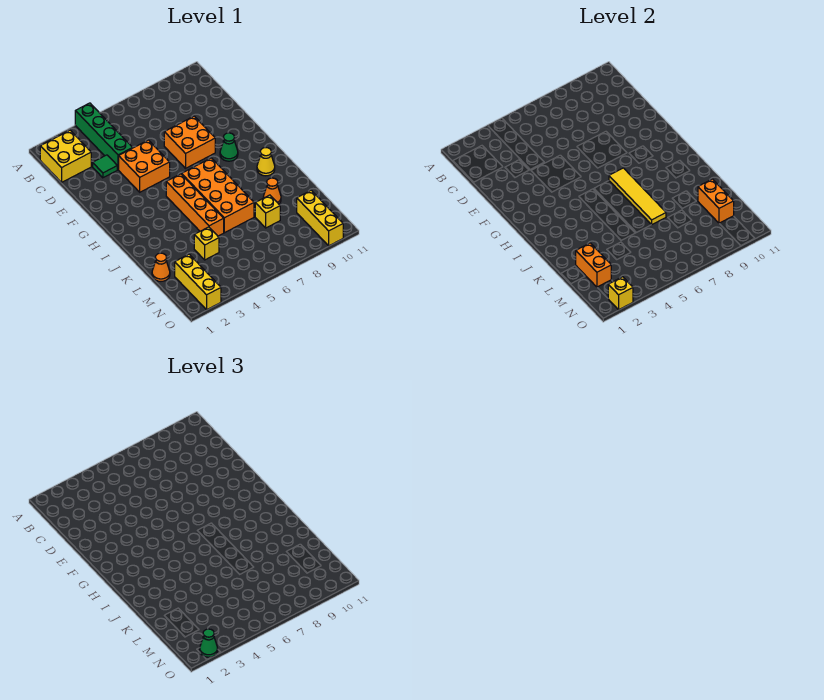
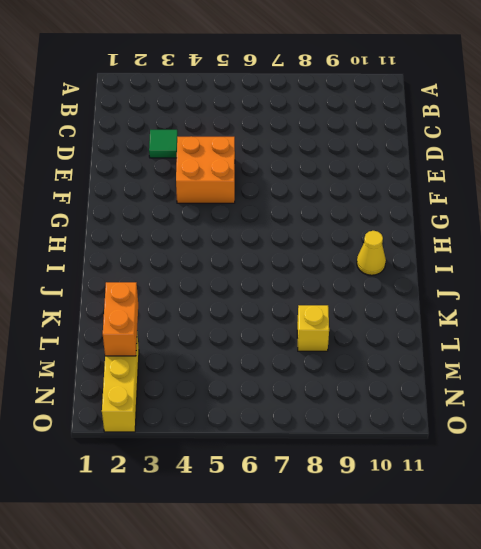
none -> green 1x4 brick [75,103,132,170]
none -> yellow 2x2 brick [40,130,91,182]
none -> orange 2x2 brick [164,116,215,168]

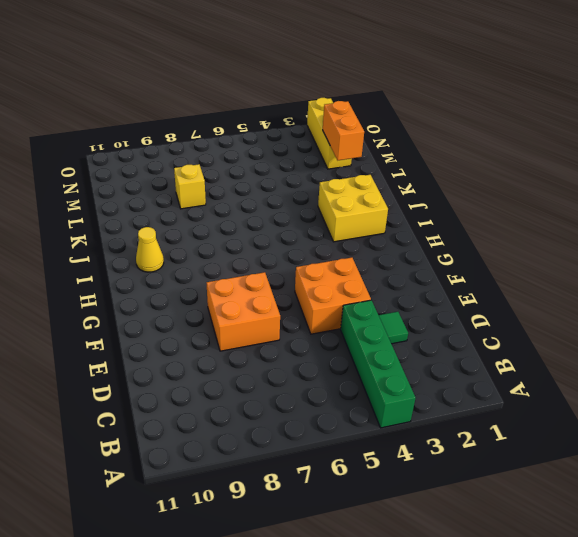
yellow 2x2 brick [318,175,388,242] -> yellow 2x2 brick moved to [40,130,91,182]
none -> green 1x1 cone [220,133,238,161]
none -> orange 1x4 brick [166,174,224,236]
none -> orange 2x4 brick [182,158,254,233]

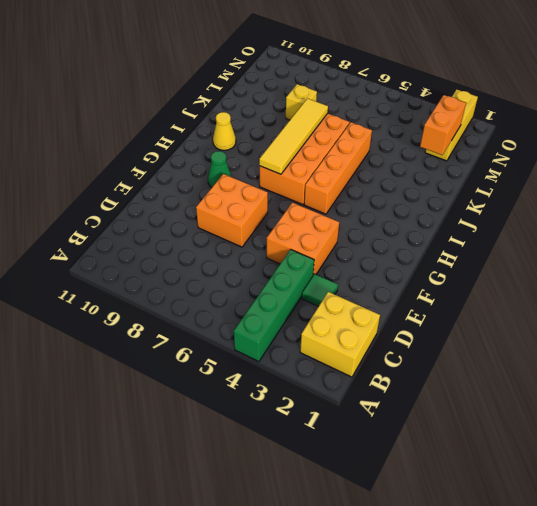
none -> orange 1x1 cone [263,178,281,204]
none -> orange 1x1 cone [152,253,170,281]
none -> yellow 1x1 brick [194,227,219,260]

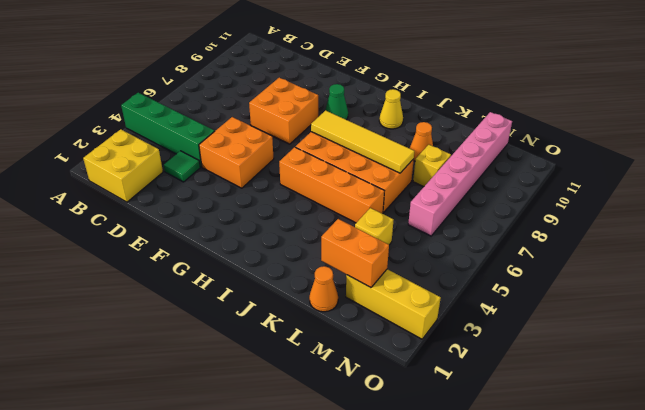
pink 1x6 brick [408,112,512,236] -> yellow 1x3 brick [297,190,343,246]
none -> orange 1x2 brick [698,179,734,223]
none -> yellow 1x1 brick [608,277,633,310]
none -> green 1x1 cone [200,629,218,657]

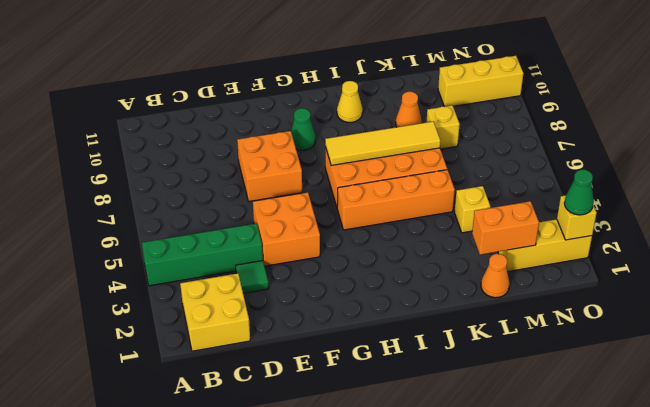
none -> orange 1x2 brick [698,179,734,223]

